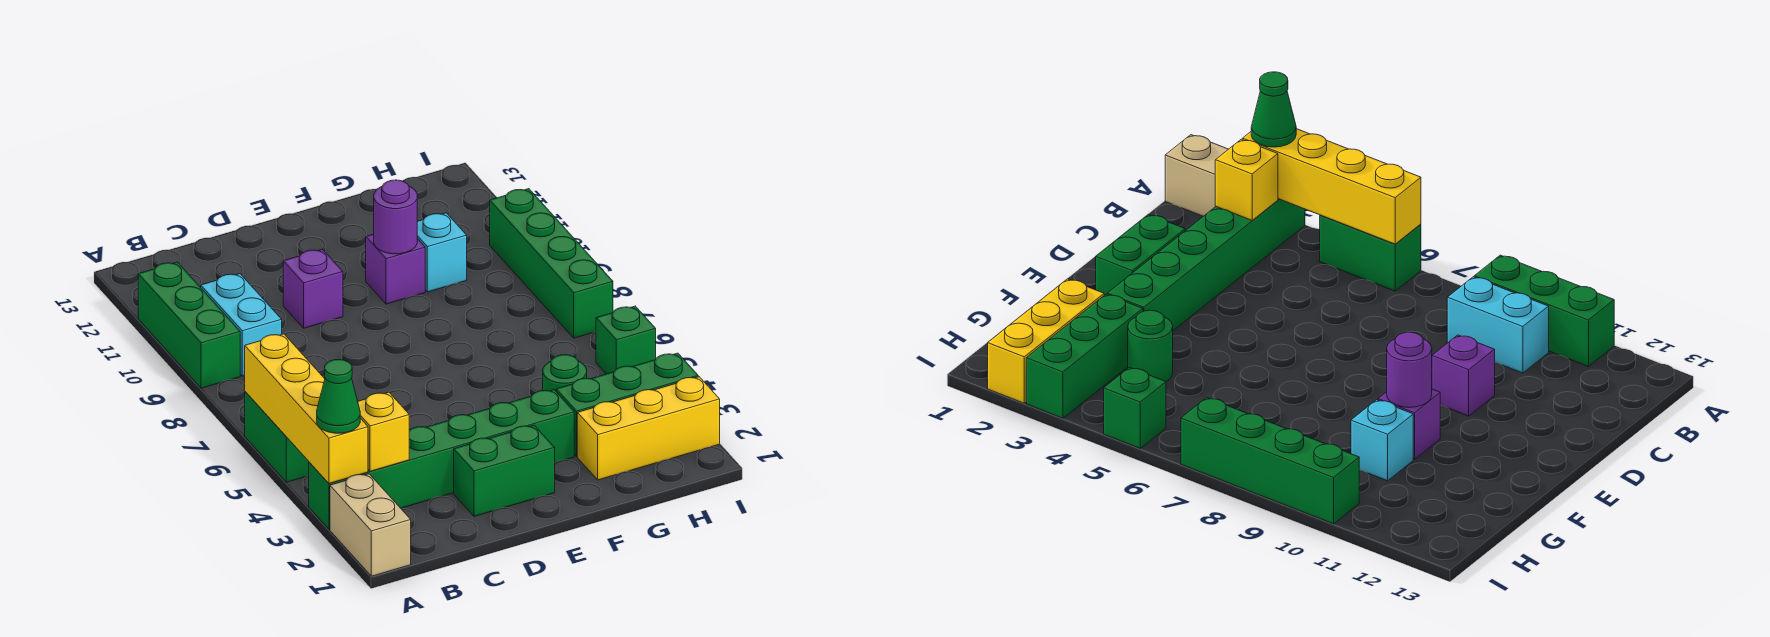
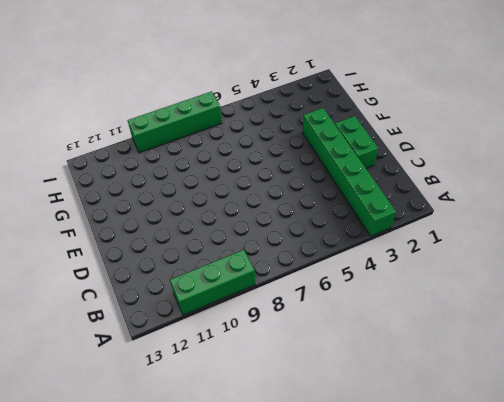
none -> tan 1x2 brick [330,474,411,576]
none -> green 1x2 brick [245,392,309,482]
none -> cyan 1x2 brick [201,274,282,376]

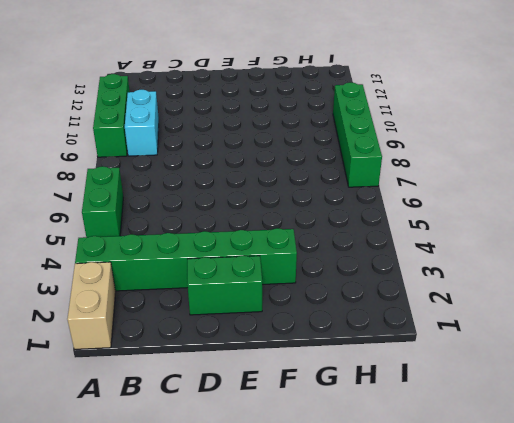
none -> purple 1x1 brick [283,249,343,328]
none -> purple 1x1 brick [366,234,425,304]
none -> yellow 1x3 brick [577,377,720,480]

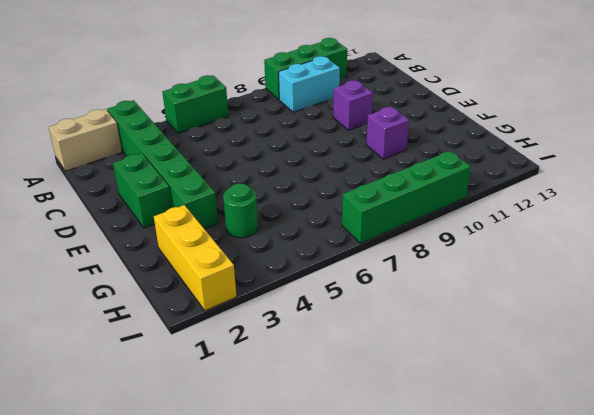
none -> green 1x3 brick [556,353,698,457]
none -> cyan 1x1 brick [417,213,467,292]
none -> green 1x1 brick [596,306,656,374]

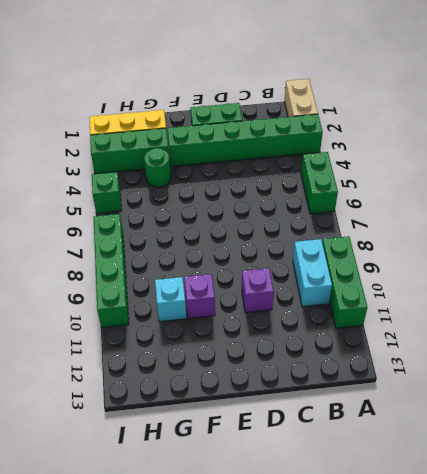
none -> yellow 1x4 brick [245,334,368,483]
none -> yellow 1x1 brick [358,392,409,471]
none -> purple 1x1 round brick [374,180,417,254]

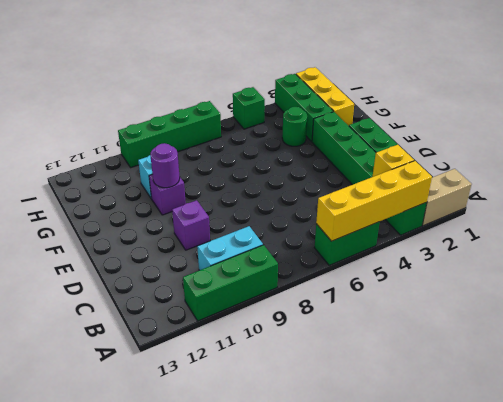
none -> green 1x1 cone [317,360,360,433]

